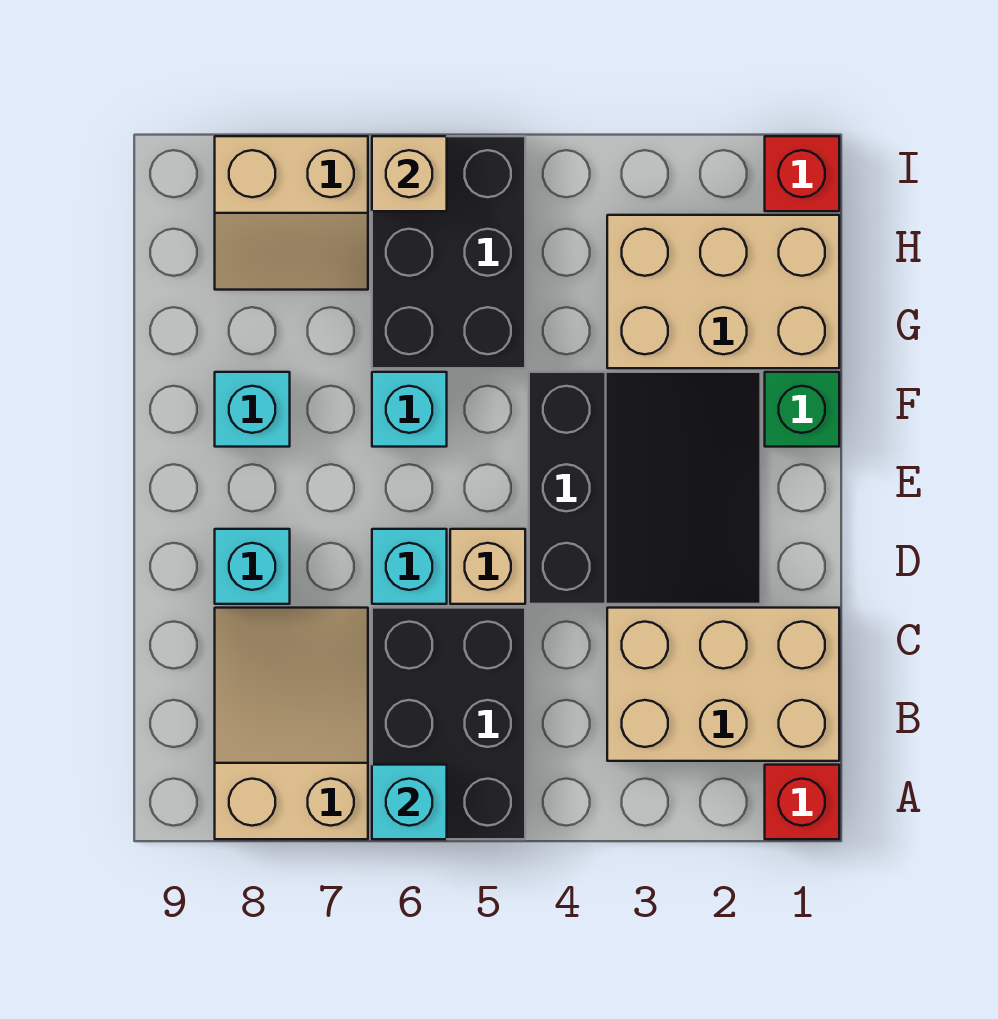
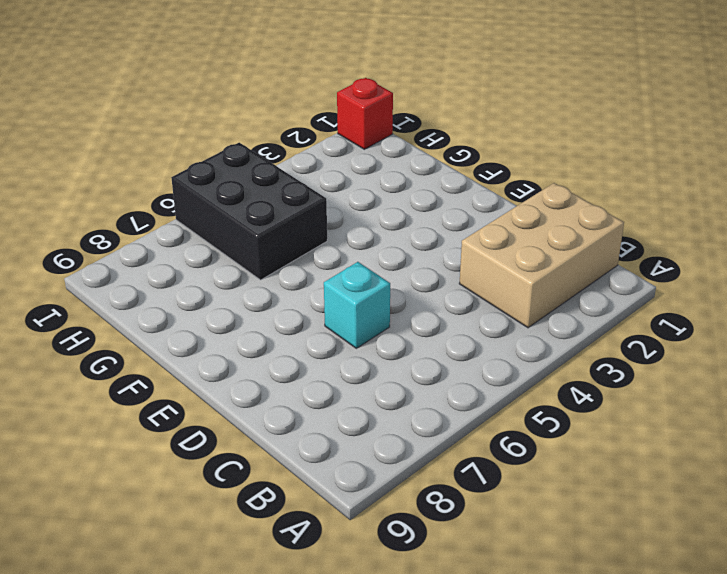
none -> red 1x1 brick [765,765,839,839]
none -> black 2x3 brick [372,608,525,839]
none -> tan 2x3 slope [215,608,368,839]

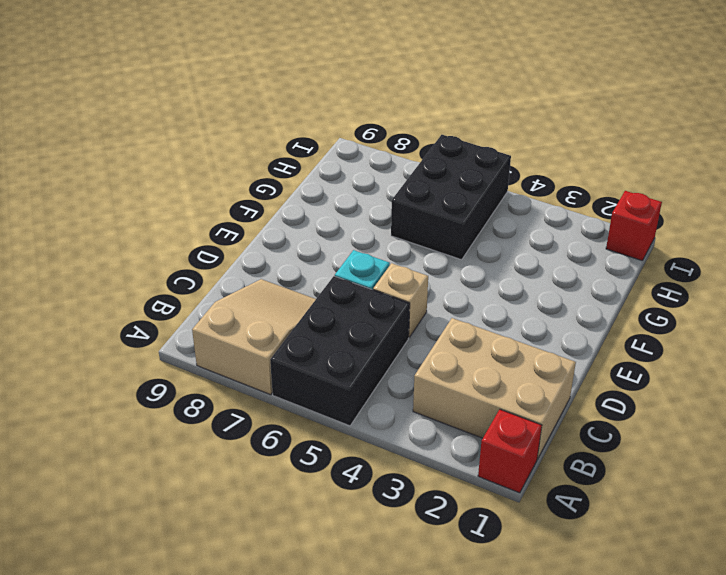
none -> black 3x3 slope [529,372,761,604]
none -> cyan 1x1 brick [215,529,290,604]
none -> green 1x1 brick [765,372,839,447]

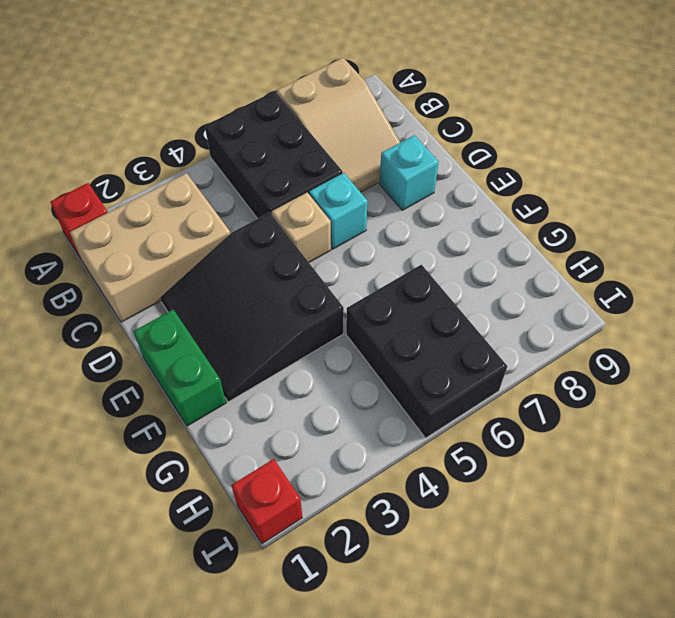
green 1x2 brick [133,310,226,426] -> green 1x1 brick [765,372,839,447]
none -> cyan 1x1 brick [372,372,447,447]
none -> cyan 1x1 brick [215,372,290,447]
none -> tan 2x3 brick [607,215,839,368]

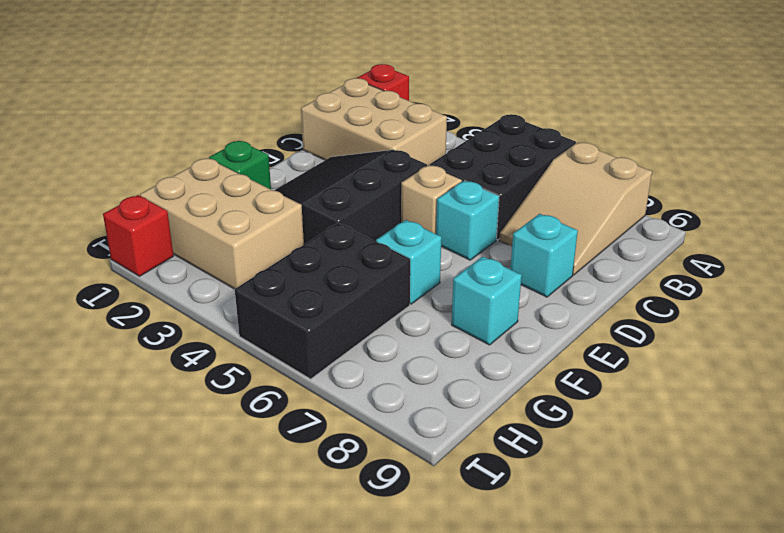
none -> tan 2x2 slope [215,136,368,290]
none -> cyan 1x1 brick [372,765,447,839]
none -> tan 1x1 brick [372,136,447,211]

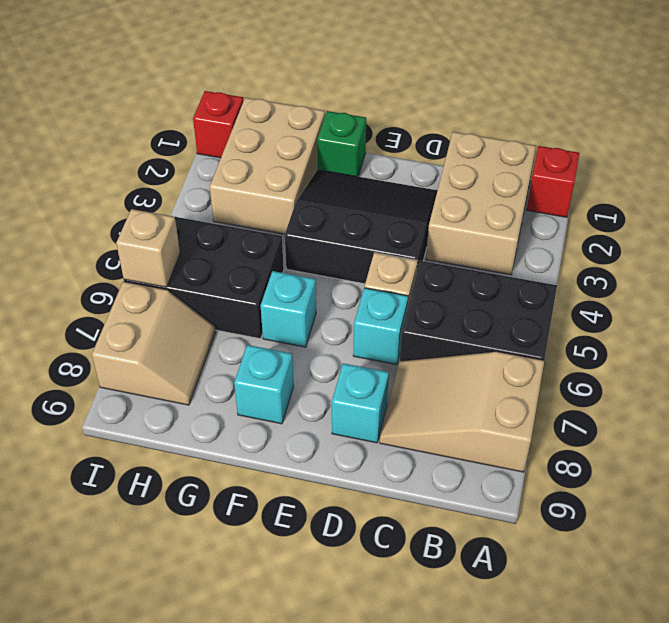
none -> cyan 1x1 brick [372,765,447,839]

